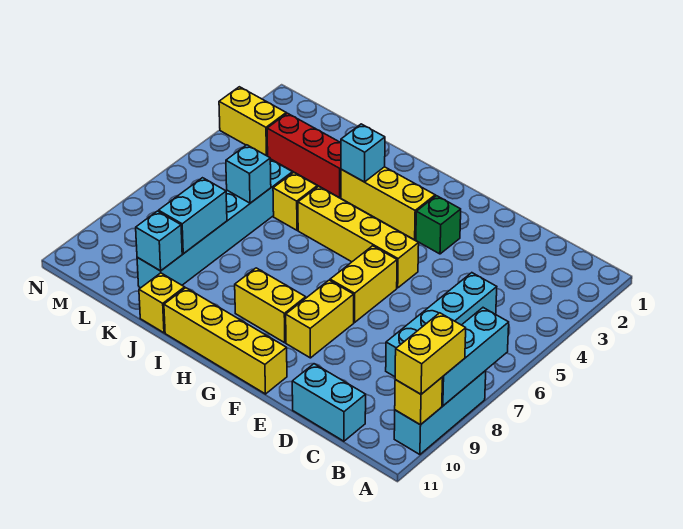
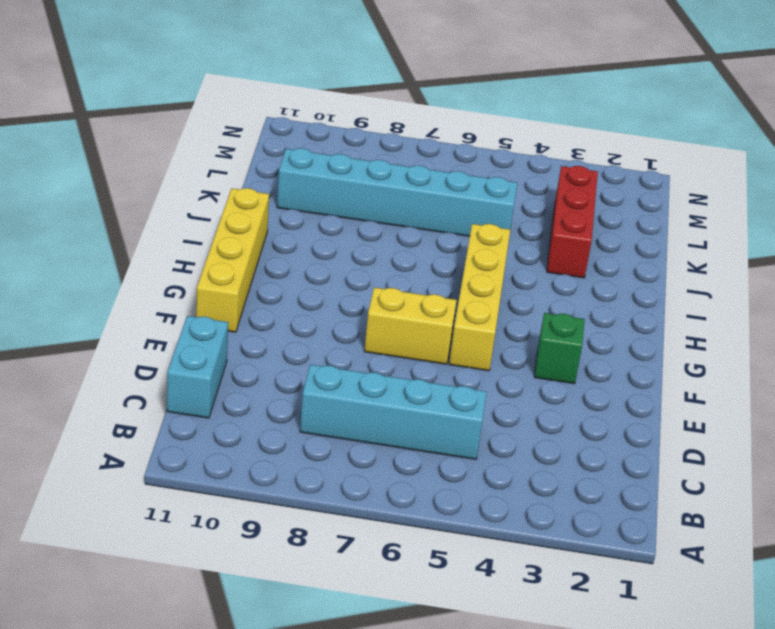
none -> cyan 1x3 brick [394,371,486,455]
none -> yellow 1x2 brick [286,280,354,358]
none -> yellow 1x3 brick [341,167,435,240]

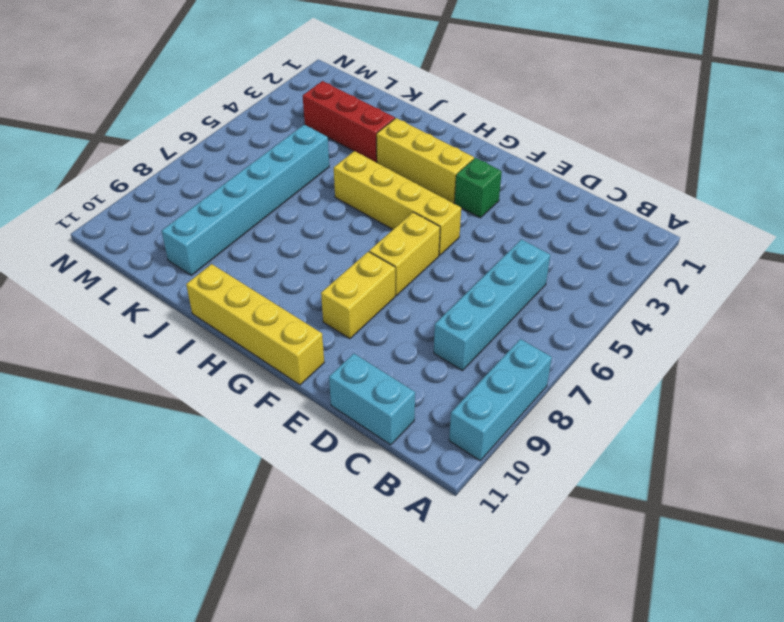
none -> yellow 1x2 brick [235,268,306,343]
none -> yellow 1x1 brick [273,172,317,230]
none -> yellow 1x1 brick [139,273,185,333]

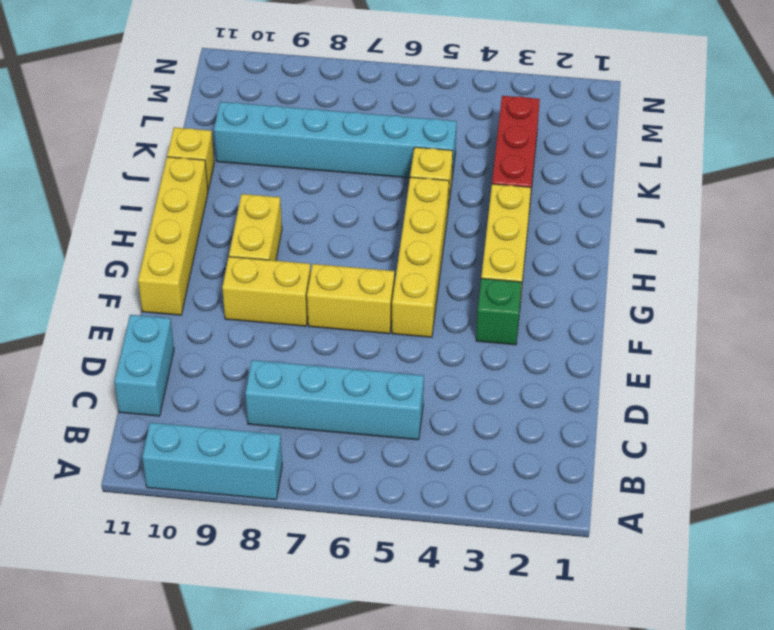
none -> yellow 1x2 brick [219,87,286,156]
none -> cyan 1x3 brick [442,308,509,406]
none -> yellow 1x1 brick [395,377,443,425]

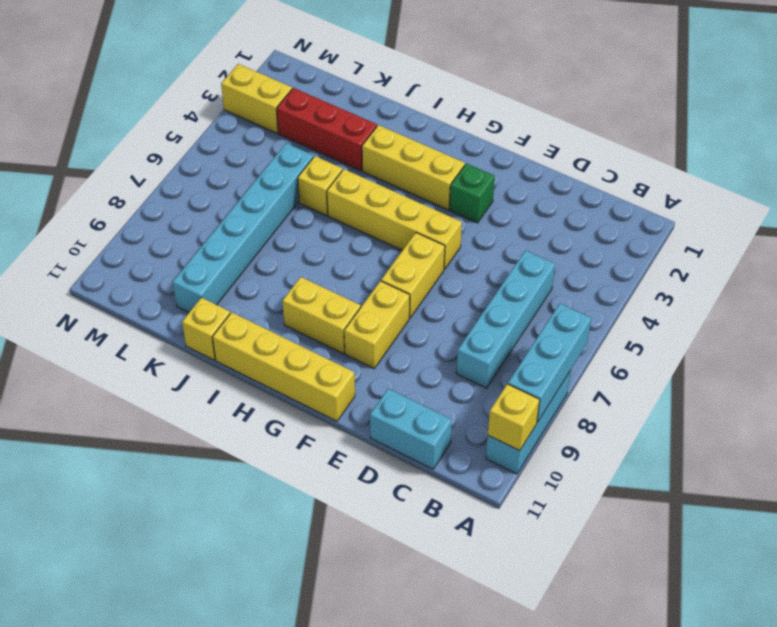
none -> cyan 1x1 brick [341,124,385,182]
none -> cyan 1x1 brick [226,145,271,203]
none -> cyan 1x2 brick [159,178,227,254]

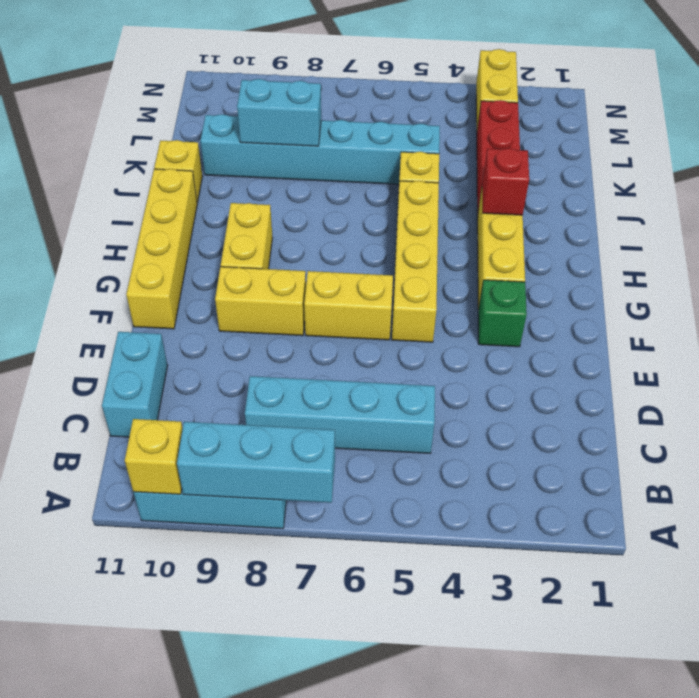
red 1x1 brick [482,148,529,215] -> cyan 1x1 brick [341,124,385,182]
none -> cyan 1x1 brick [226,145,271,203]
none -> cyan 1x1 brick [136,211,182,271]
none -> yellow 1x2 brick [395,313,466,394]

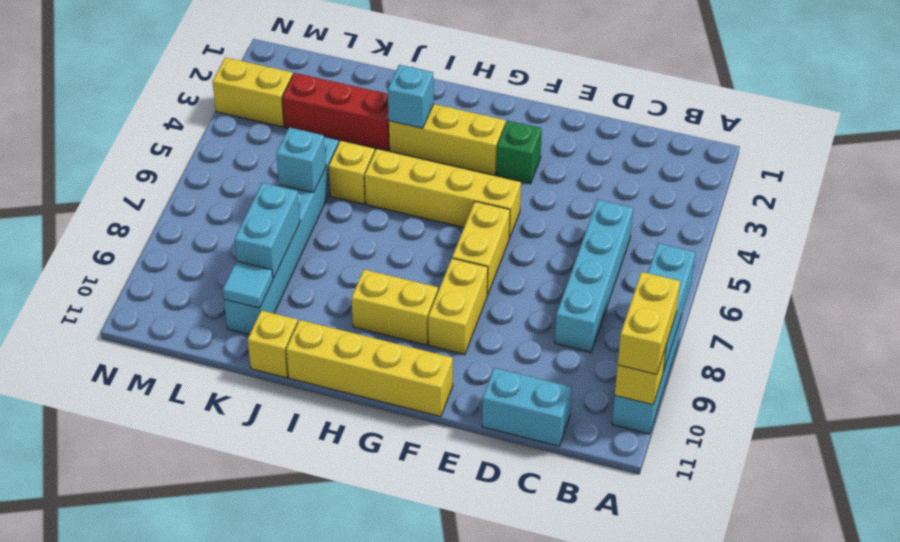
cyan 1x1 tile [223,261,273,308] -> cyan 1x1 brick [136,211,182,271]

